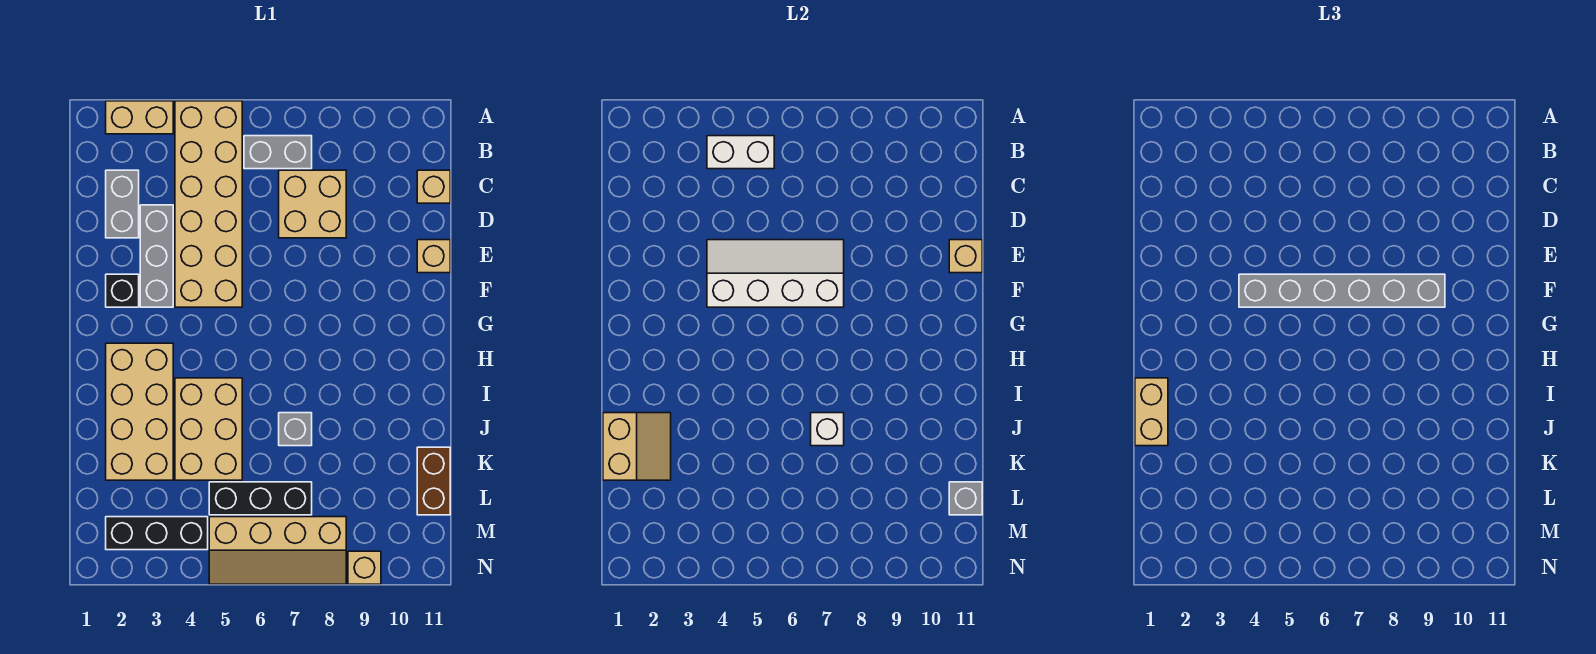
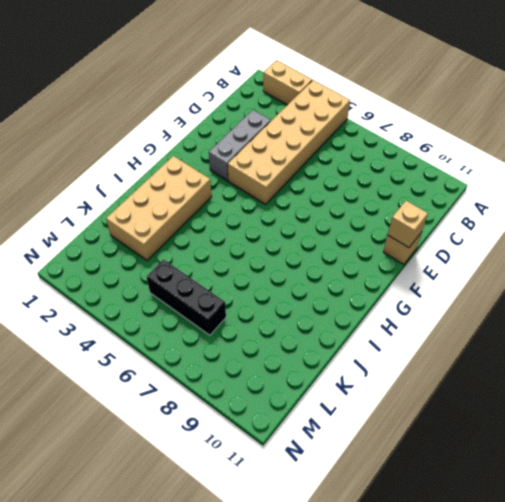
none -> grey 1x2 brick [244,136,312,169]
none -> grey 1x2 brick [106,170,139,238]
none -> tan 2x2 brick [279,170,346,238]

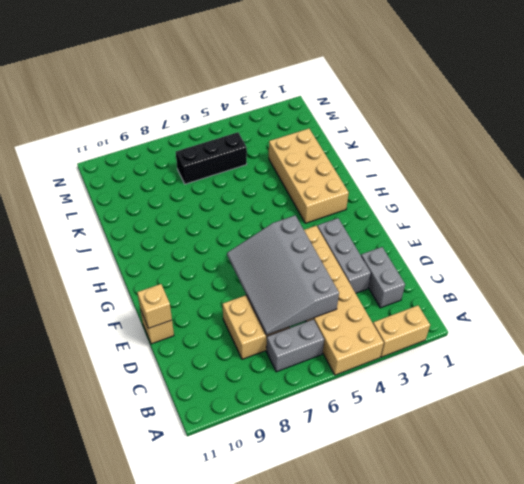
grey 3x4 slope [227,215,339,335] -> white 2x4 slope [707,240,844,307]
none -> tan 1x1 brick [417,170,450,203]
none -> black 1x1 brick [106,274,139,307]
none -> tan 2x3 brick [175,378,242,480]

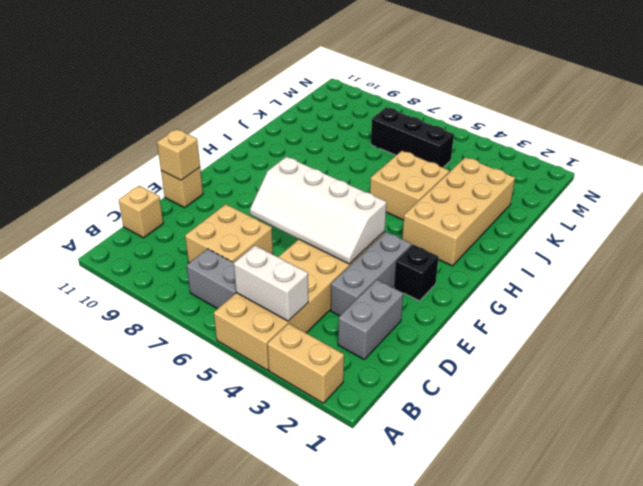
tan 2x2 brick [370,151,449,220] -> tan 2x3 brick [175,378,242,480]
none -> grey 1x1 brick [279,413,312,446]
none -> brown 1x2 brick [417,447,450,515]
none -> black 1x3 brick [106,517,208,550]

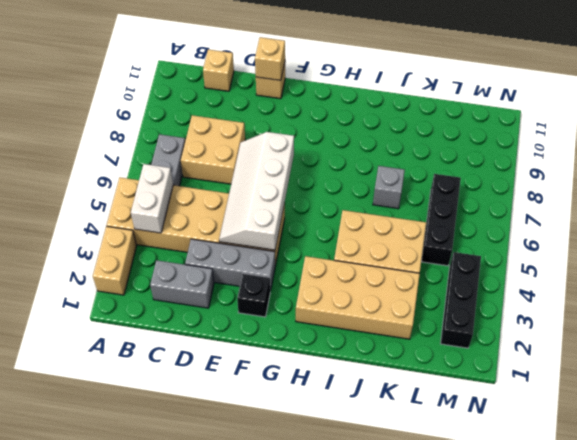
none -> brown 1x2 brick [417,447,450,515]
none -> tan 2x4 slope [209,517,346,584]
none -> tan 1x1 brick [348,551,381,584]

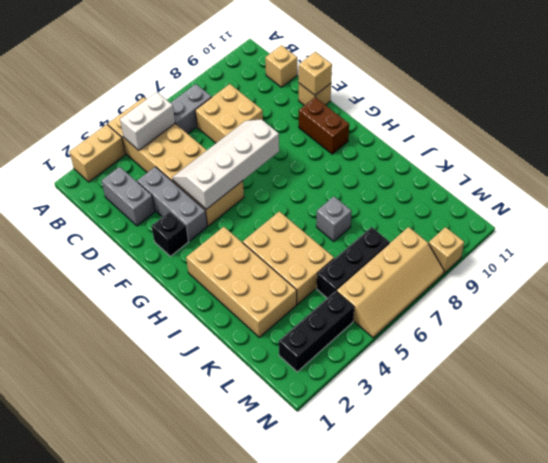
brown 1x2 brick [299,97,349,154] -> brown 1x2 brick moved to [417,447,450,515]
none -> tan 2x2 slope [603,413,671,480]
none -> white 1x1 brick [811,413,844,446]
none -> grey 1x1 brick [949,482,982,515]

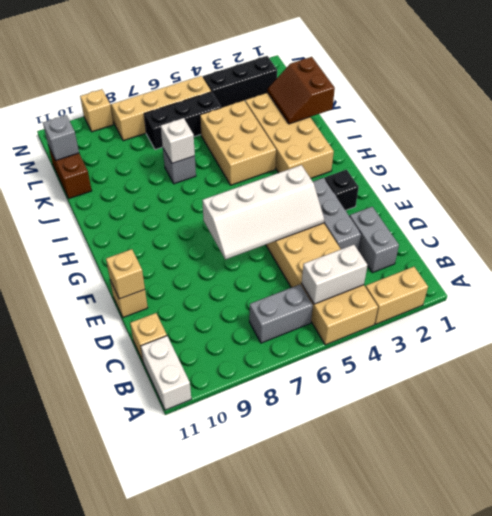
white 1x2 brick [141,336,191,410] -> none
brown 2x2 slope [268,57,335,124] -> tan 2x2 slope [603,413,671,480]
none -> tan 2x2 brick [279,170,346,238]
none -> grey 1x6 brick [1239,274,1445,307]
none -> tan 1x2 brick [1135,378,1168,446]

